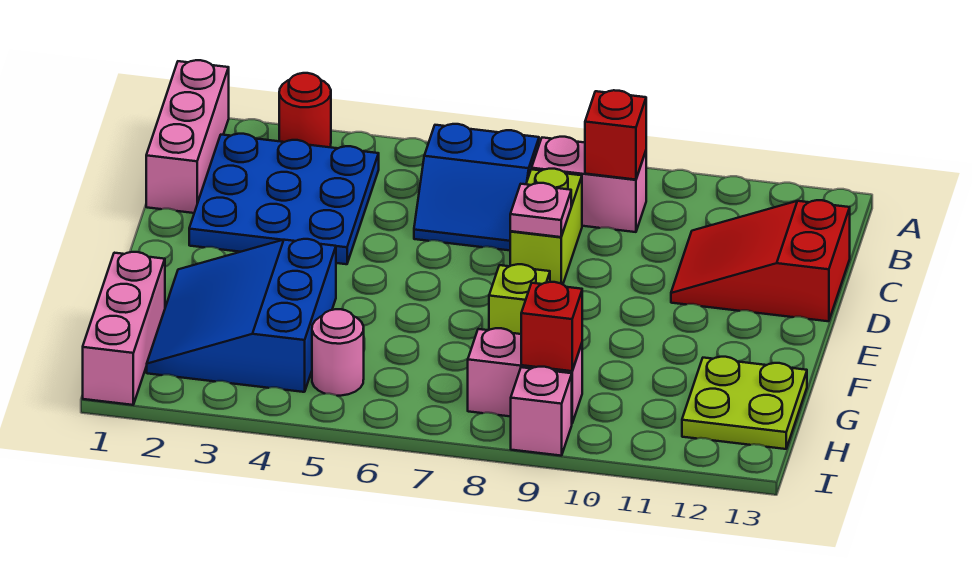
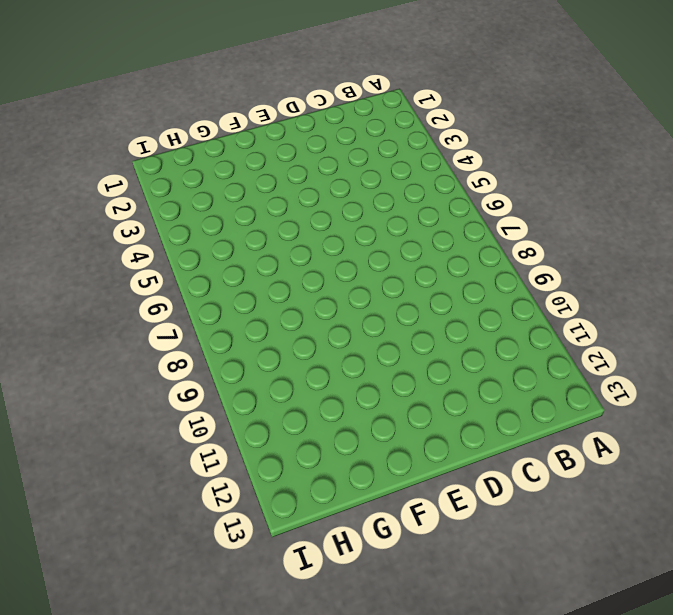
none -> pink 1x3 brick [146,60,229,213]
none -> red 1x1 round brick [279,73,331,147]
none -> blue 3x3 plate [189,134,379,264]

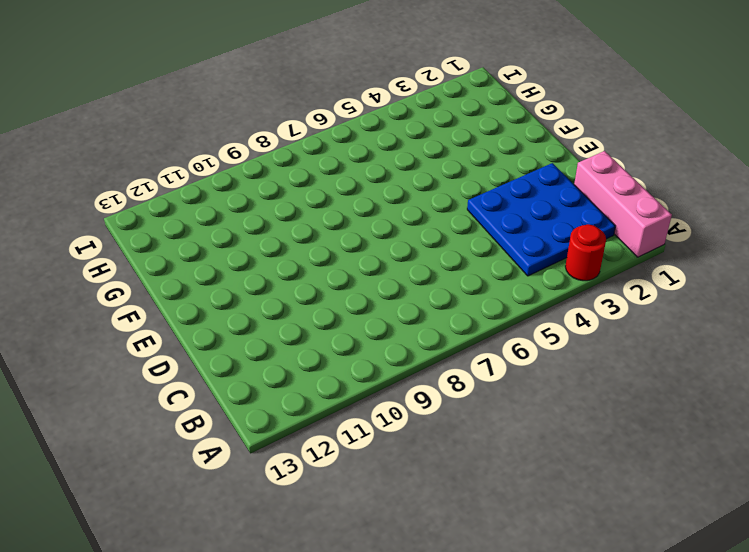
none -> blue 2x2 slope [414,124,539,250]
none -> pink 1x2 brick [532,137,646,232]
none -> lime 1x2 brick [510,169,582,284]

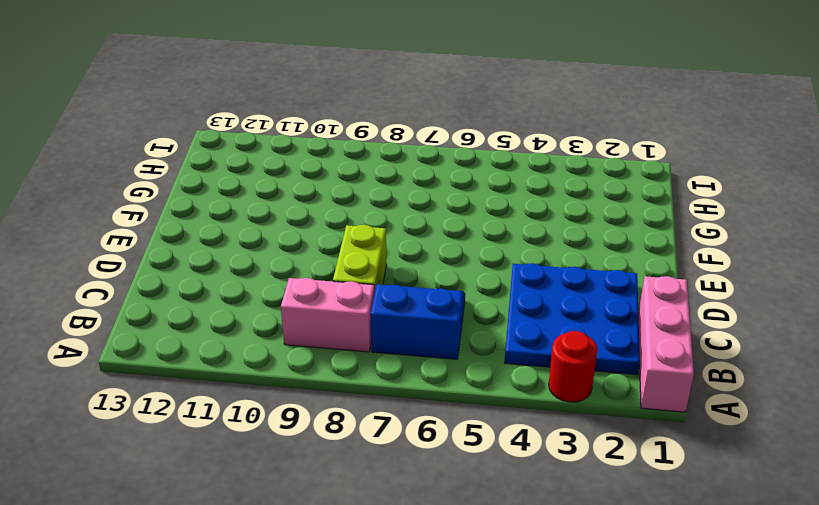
none -> red 2x3 slope [671,200,850,321]
none -> blue 3x3 slope [147,239,336,392]
none -> lime 1x1 brick [489,264,550,334]

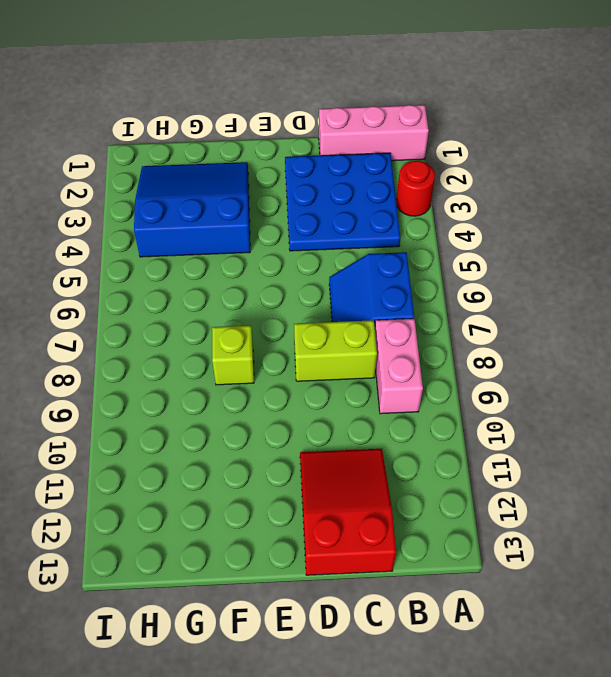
none -> pink 1x3 brick [83,252,165,405]
none -> lime 2x2 plate [682,357,807,449]
none -> pink 1x1 round brick [312,309,364,396]

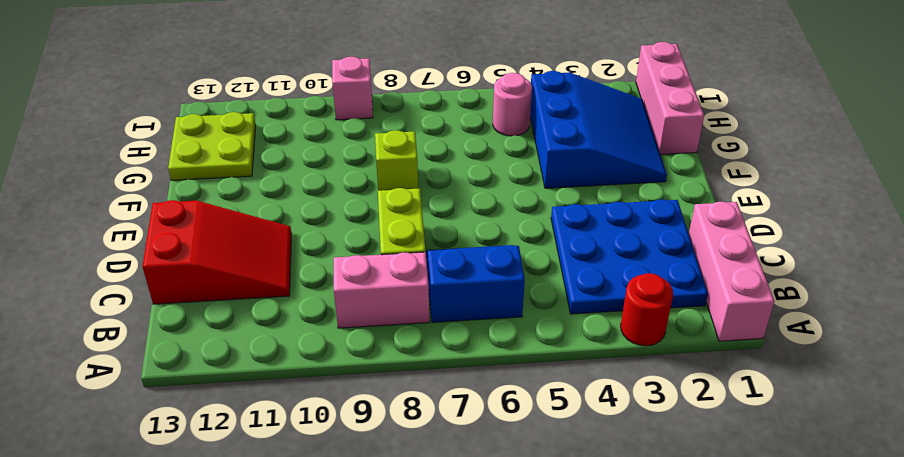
none -> pink 1x2 brick [468,328,582,423]
none -> red 1x1 brick [585,90,646,180]
none -> pink 1x1 plate [510,183,571,237]

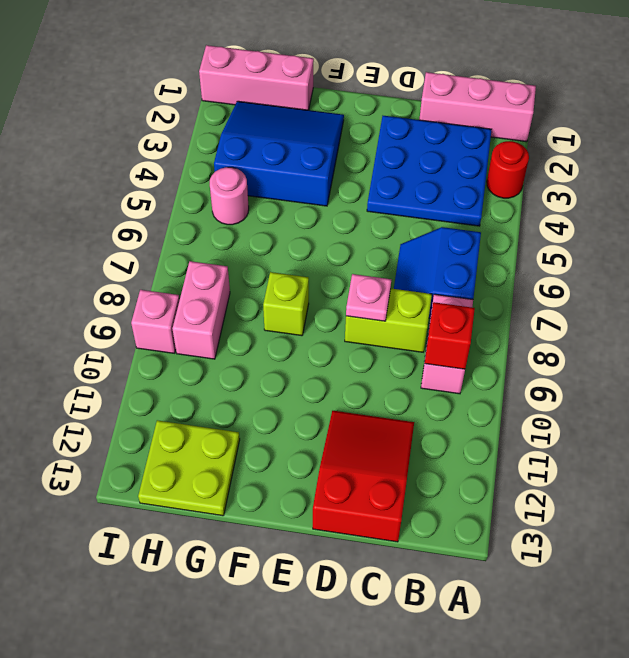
none -> red 1x1 brick [521,282,582,371]

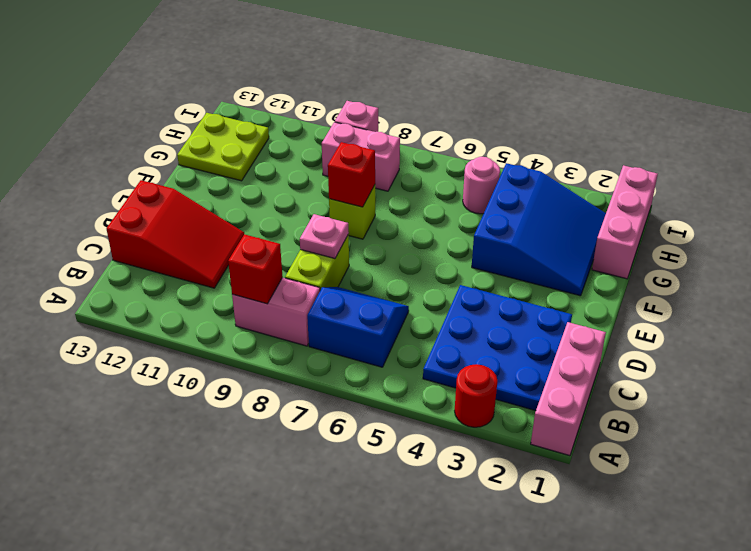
red 1x1 brick [328,142,375,207] -> red 1x1 brick moved to [521,282,582,371]

